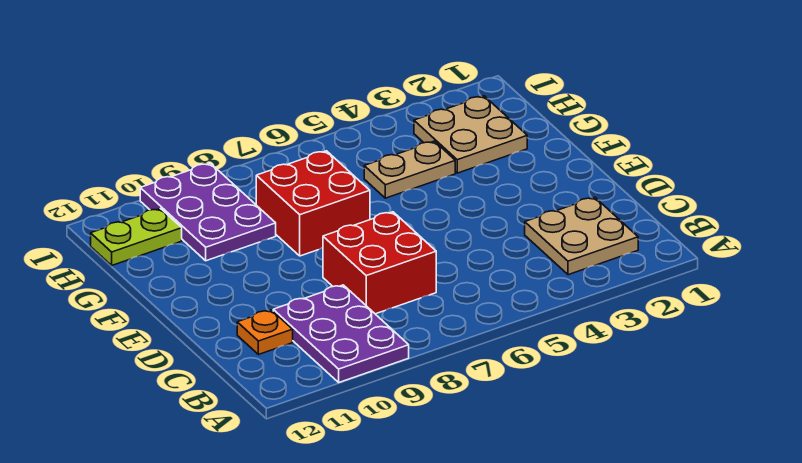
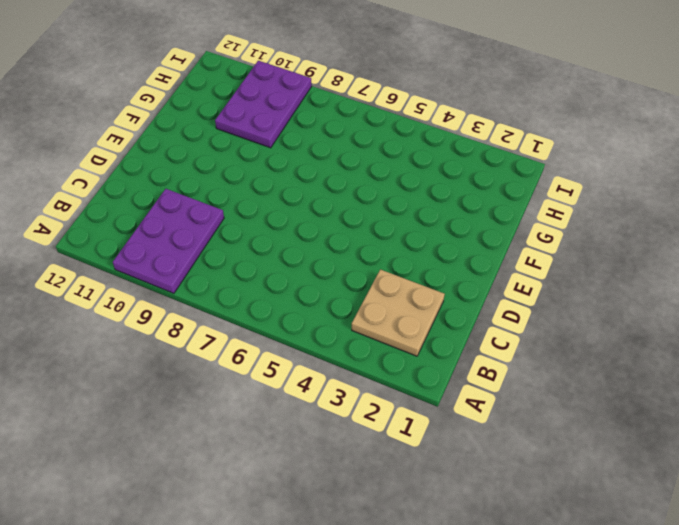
none -> red 2x2 brick [323,212,436,314]
none -> orange 1x1 plate [237,310,293,355]

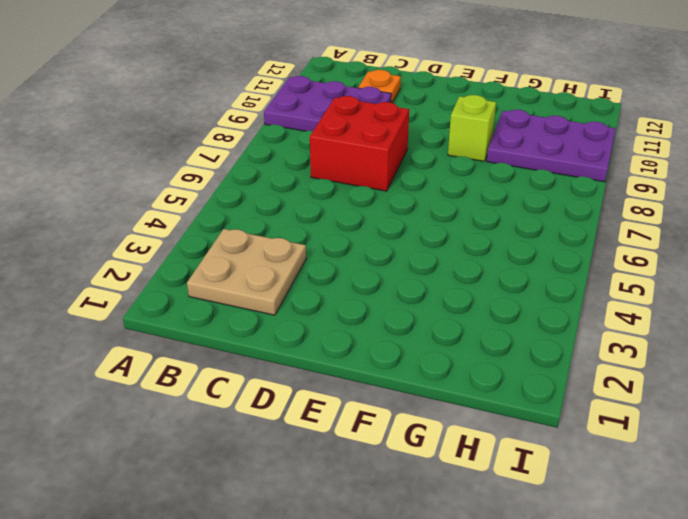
lime 1x1 brick [448,95,496,161] -> none
none -> red 2x2 brick [256,151,370,256]
none -> tan 2x2 plate [414,96,527,173]

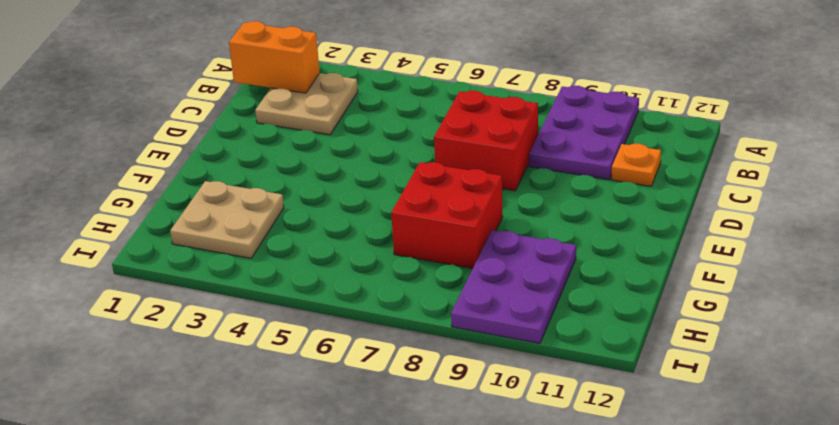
orange 1x2 brick [229,21,320,93] -> none
none -> tan 1x2 plate [364,141,455,198]
none -> lime 1x2 plate [91,209,182,265]

